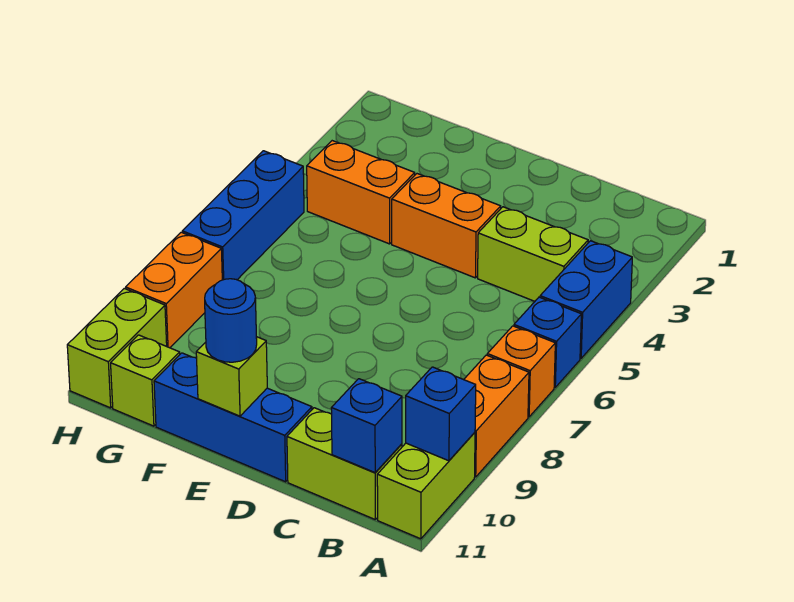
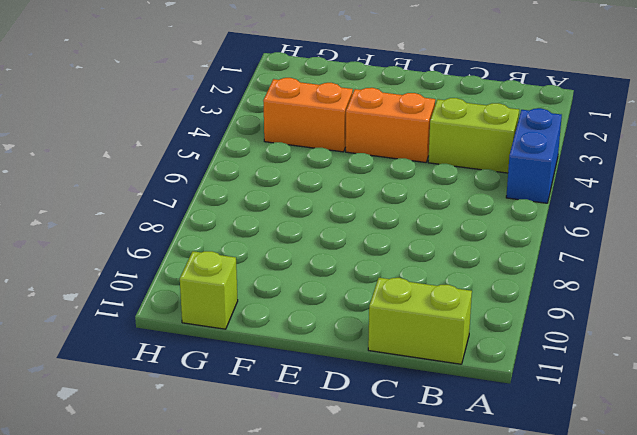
none -> blue 1x1 brick [514,297,581,387]
none -> orange 1x1 brick [487,326,555,417]
none -> orange 1x2 brick [464,355,529,477]

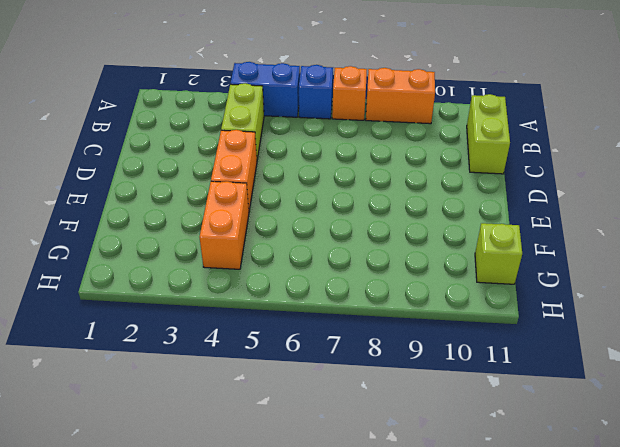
none -> lime 1x2 brick [377,432,475,539]
none -> blue 1x3 brick [154,353,312,482]
none -> blue 1x3 brick [182,151,304,280]

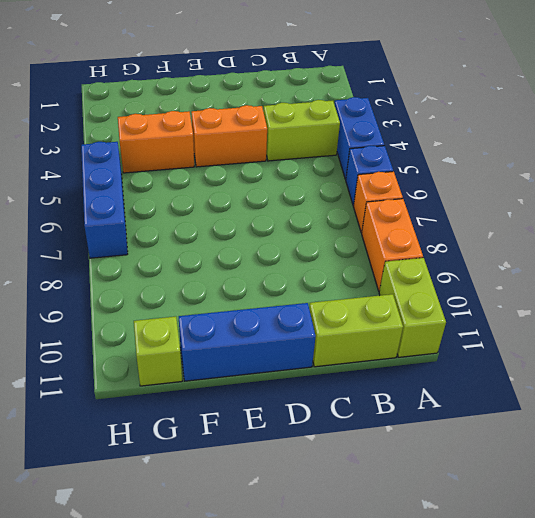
none -> orange 1x2 brick [126,232,222,348]
none -> lime 1x2 brick [67,288,167,408]
none -> blue 1x1 brick [406,367,476,461]

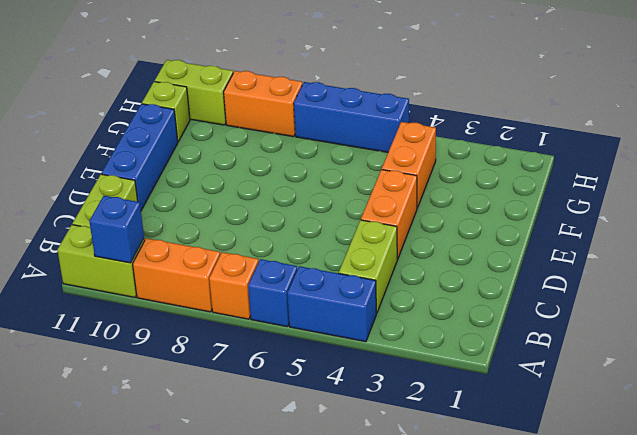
none -> blue 1x1 brick [331,379,402,473]
none -> lime 1x1 brick [196,337,267,416]
none -> blue 1x1 round brick [205,279,257,362]

